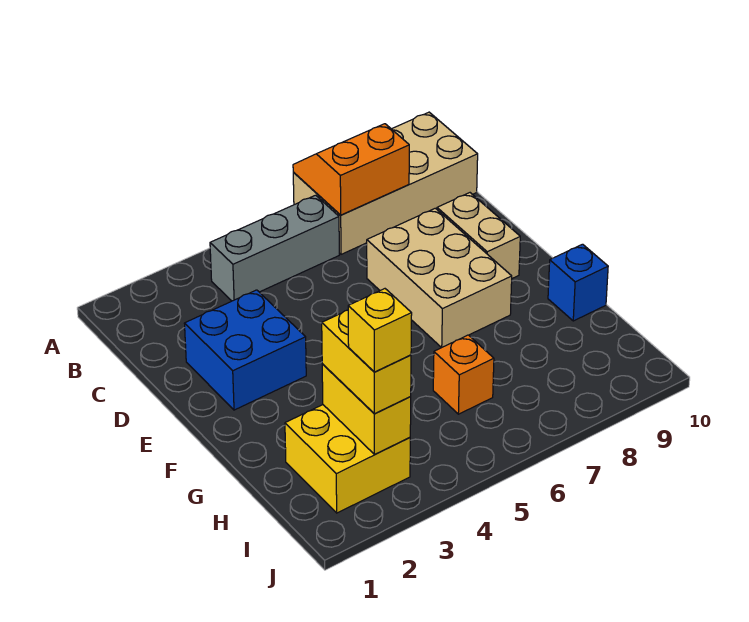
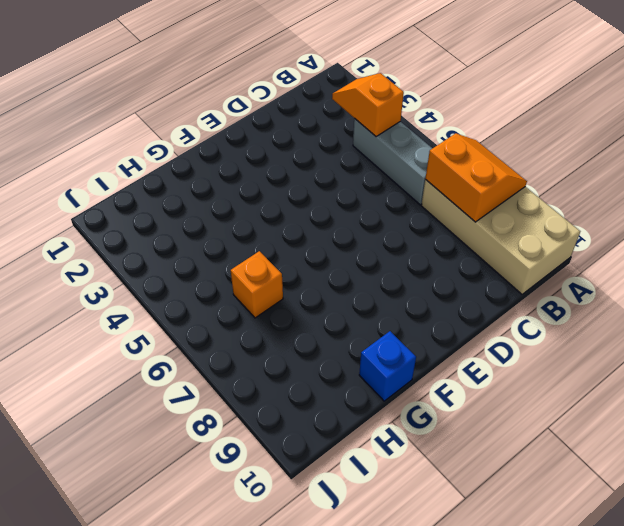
orange 1x2 slope [332,73,404,137] -> none
none -> blue 2x2 brick [184,290,306,410]
none -> tan 2x3 brick [367,208,512,348]
none -> tan 1x2 brick [437,193,520,278]

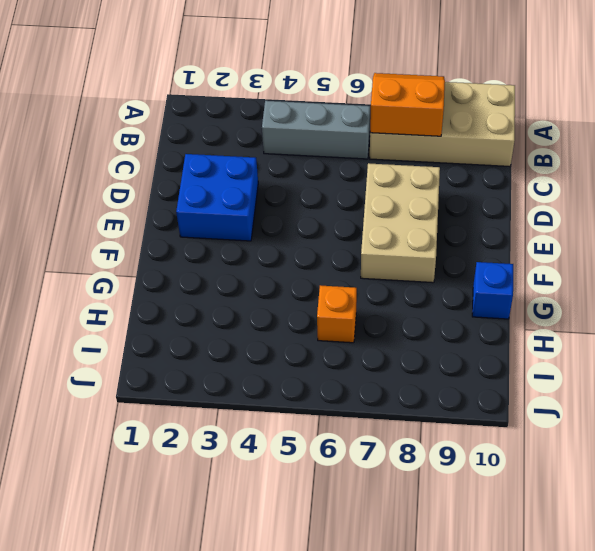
none -> tan 1x2 brick [437,193,520,278]
none -> yellow 2x2 brick [285,405,410,513]
none -> yellow 1x2 brick [322,364,411,454]

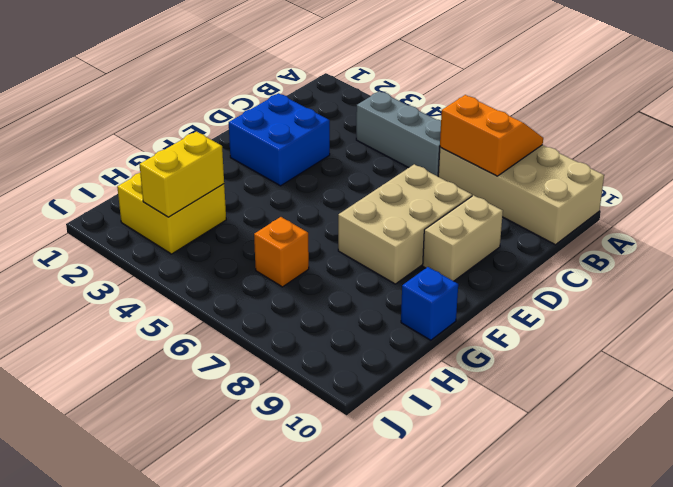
none -> yellow 1x2 brick [322,310,411,414]
none -> yellow 1x1 brick [348,289,412,372]

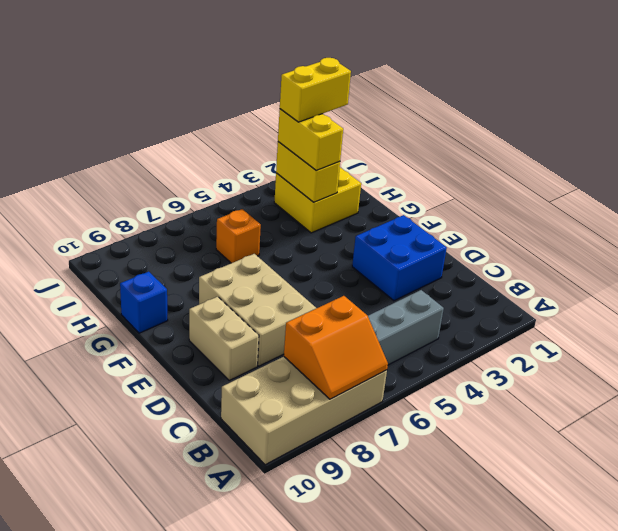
yellow 1x2 brick [280,58,351,122] -> yellow 1x1 brick [348,289,412,372]

